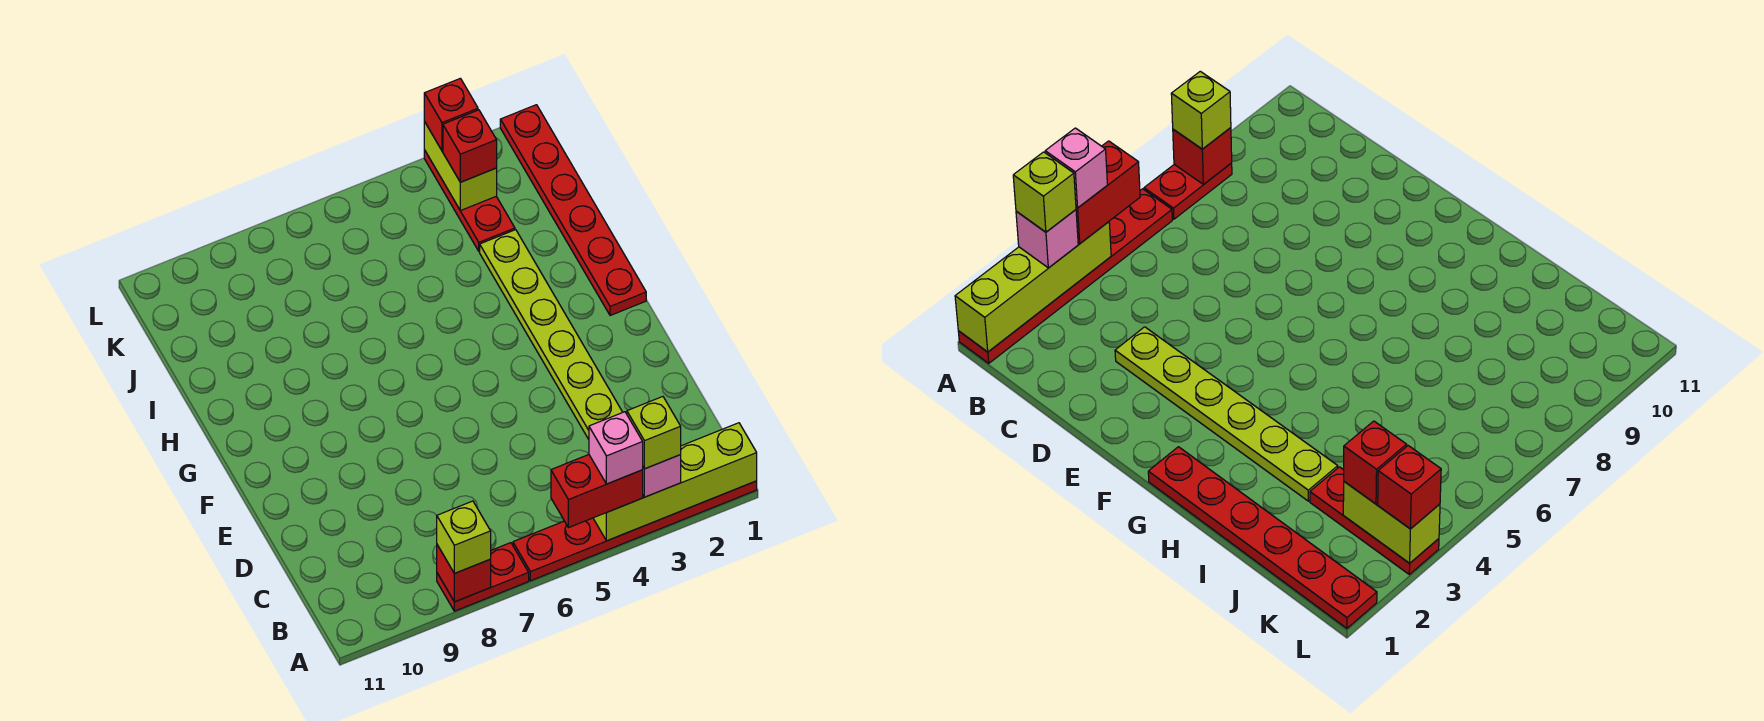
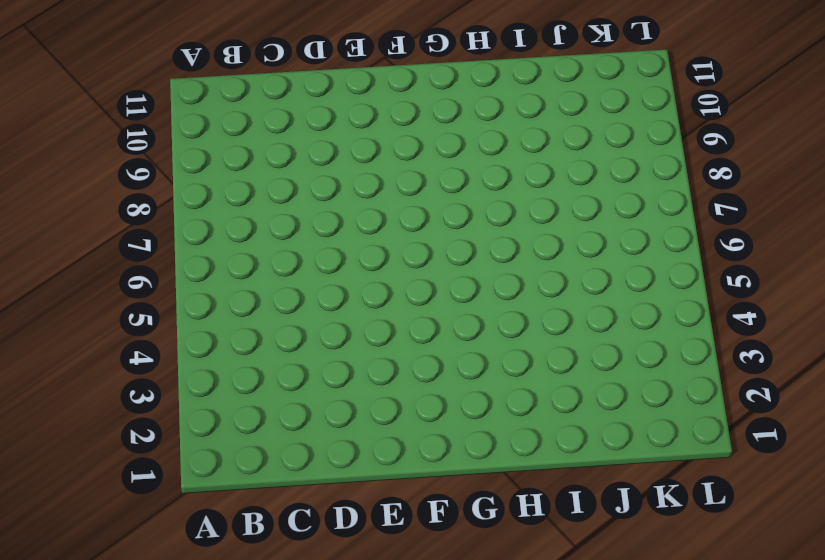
none -> red 1x6 plate [513,481,757,581]
none -> red 1x2 plate [437,543,529,611]
none -> lime 1x6 plate [480,230,623,439]

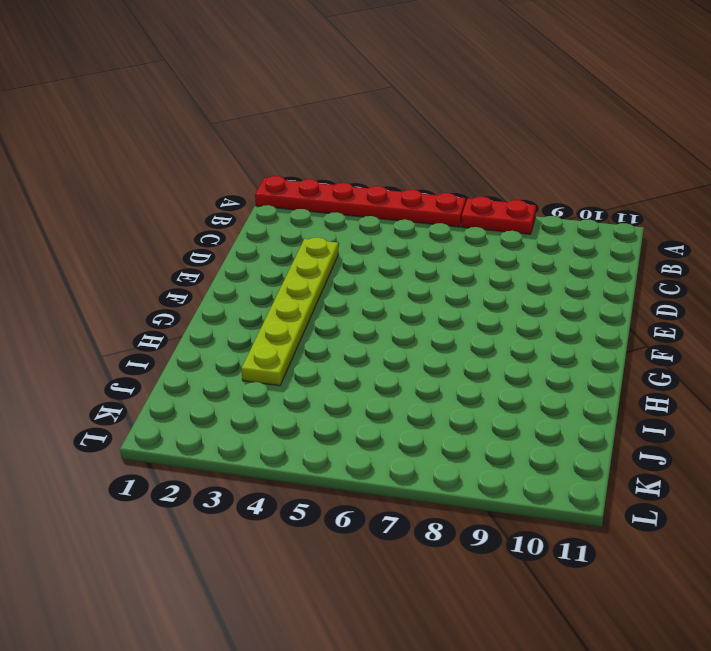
none -> red 1x6 plate [500,105,646,316]
none -> red 1x3 plate [424,150,515,251]
none -> lime 1x4 brick [593,423,757,541]

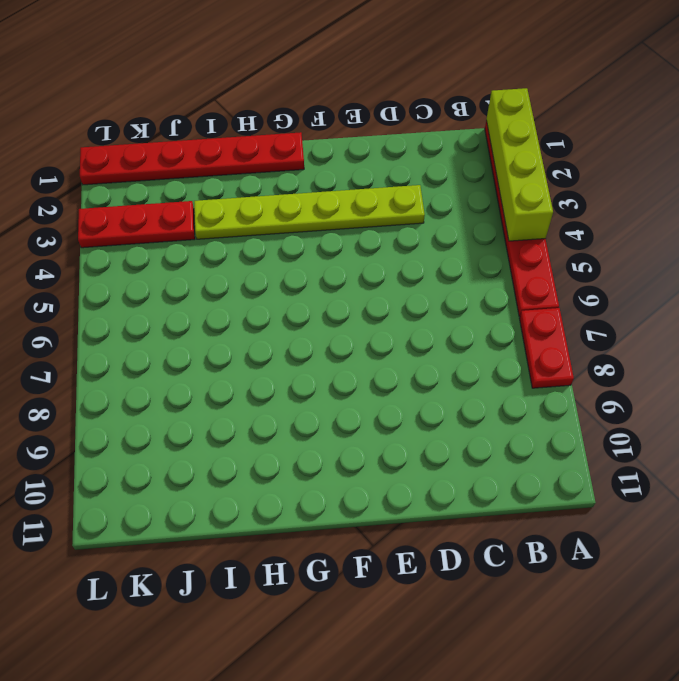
none -> red 1x1 brick [437,545,491,602]
none -> lime 1x2 brick [424,122,497,211]
none -> pink 1x1 brick [643,455,681,497]

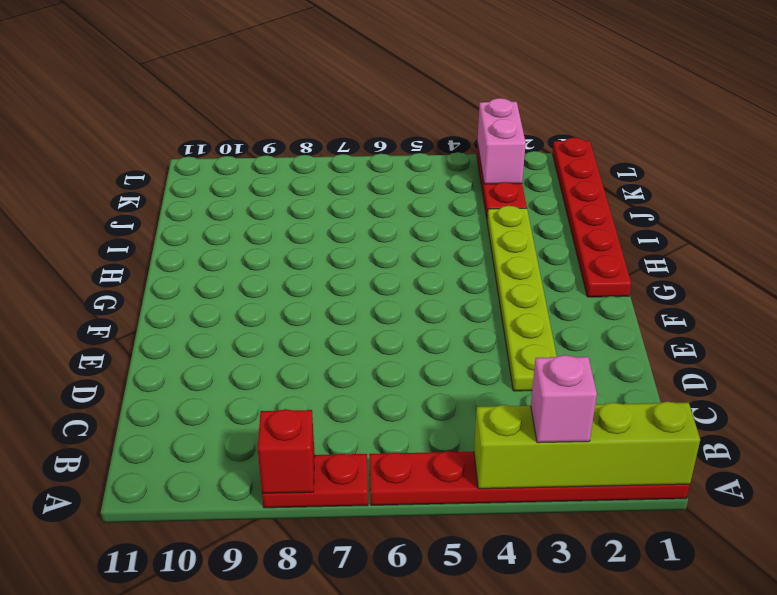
pink 1x2 brick [477,98,526,184] -> lime 1x2 brick [424,122,497,211]
none -> red 1x2 brick [551,455,643,528]
none -> lime 1x1 brick [437,501,491,573]
none -> red 1x1 brick [443,110,497,182]

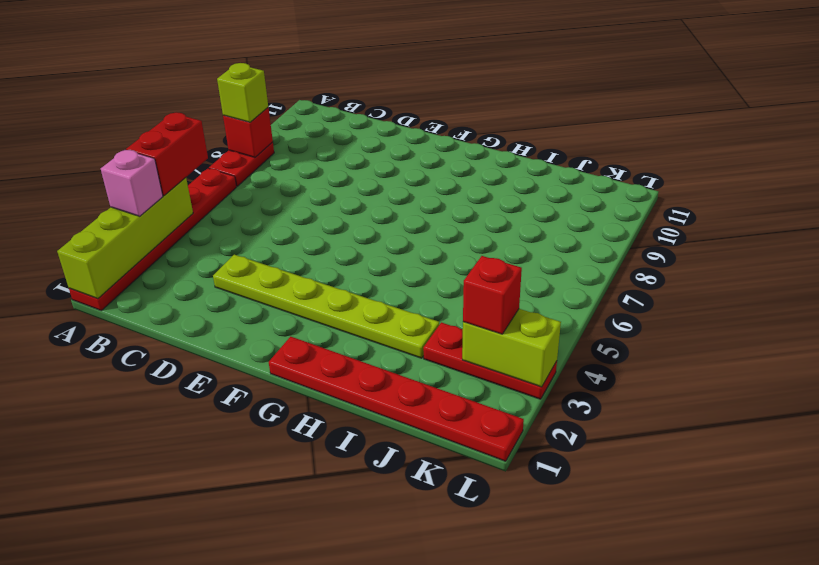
none -> red 1x1 brick [424,78,478,151]
none -> lime 1x1 brick [627,397,681,469]
none -> pink 1x1 brick [589,412,643,484]

